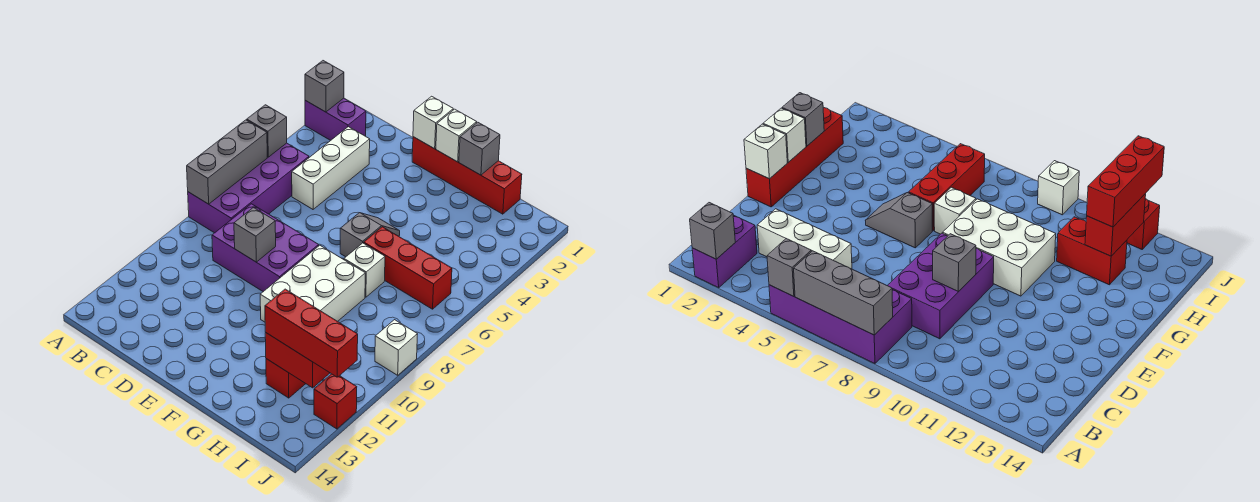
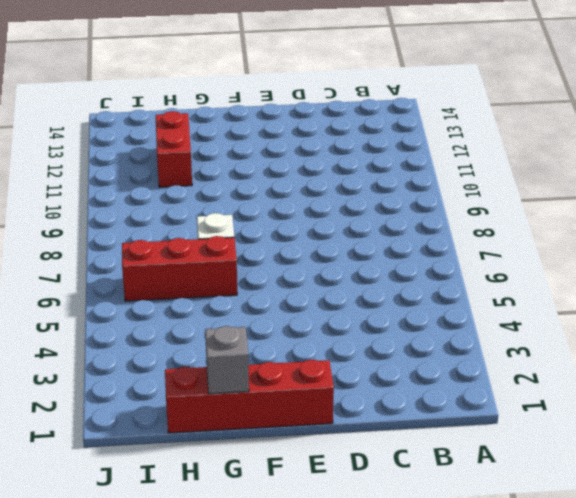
none -> purple 1x2 brick [305,98,366,140]
none -> purple 2x4 brick [188,143,309,233]
none -> white 1x3 brick [292,127,370,209]

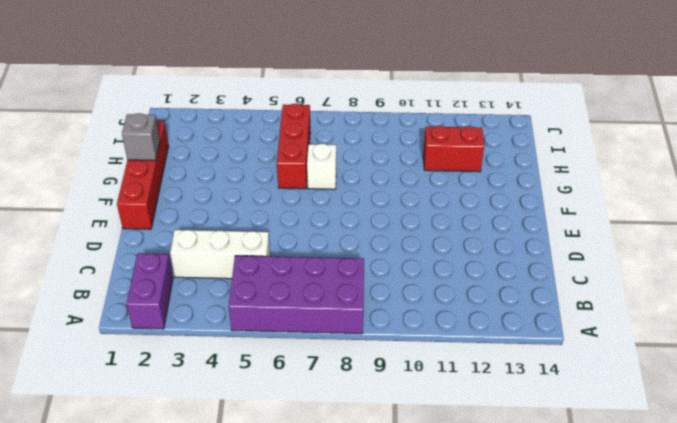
none -> purple 2x3 brick [212,204,319,292]
none -> grey 1x2 slope [340,213,400,257]
none -> white 2x3 brick [260,245,365,322]

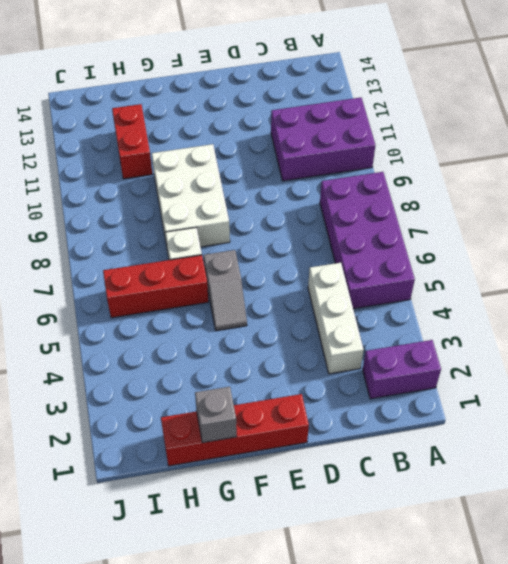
purple 2x3 brick [271,97,375,181] -> purple 2x3 brick moved to [212,204,319,292]
none -> white 1x1 brick [375,320,418,375]
none -> red 1x1 brick [314,374,357,429]
none -> grey 1x1 brick [305,61,344,112]

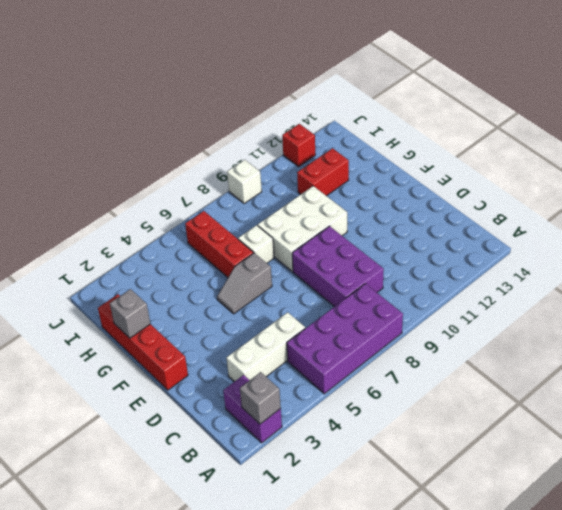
none -> grey 1x1 brick [247,105,287,157]
none -> grey 1x3 brick [187,120,267,204]
none -> grey 1x1 brick [234,208,276,262]

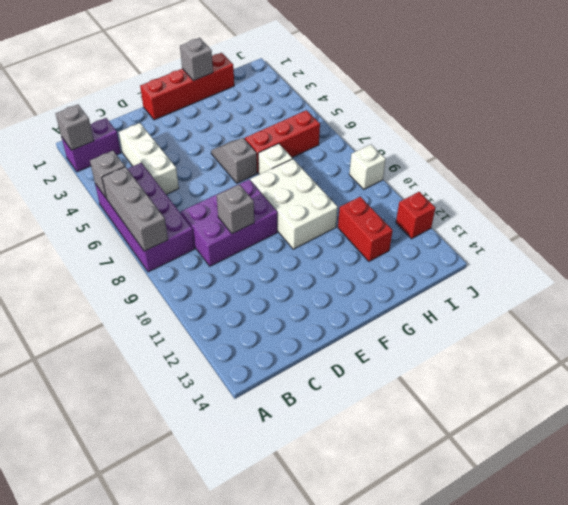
none -> white 1x1 brick [413,96,453,149]
none -> white 1x1 brick [436,109,477,162]
none -> red 1x2 brick [265,333,330,388]

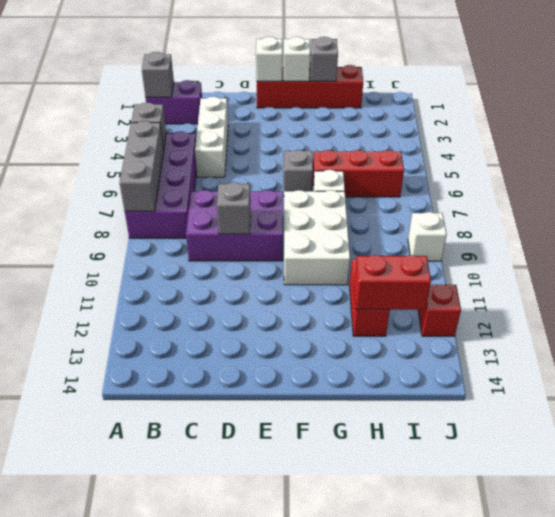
none -> red 1x3 brick [265,289,358,377]

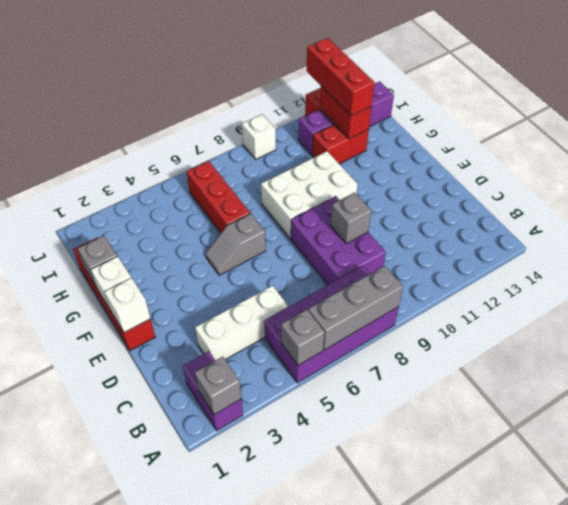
purple 1x4 brick [298,81,394,155] -> none
none -> white 1x1 brick [344,243,385,297]

